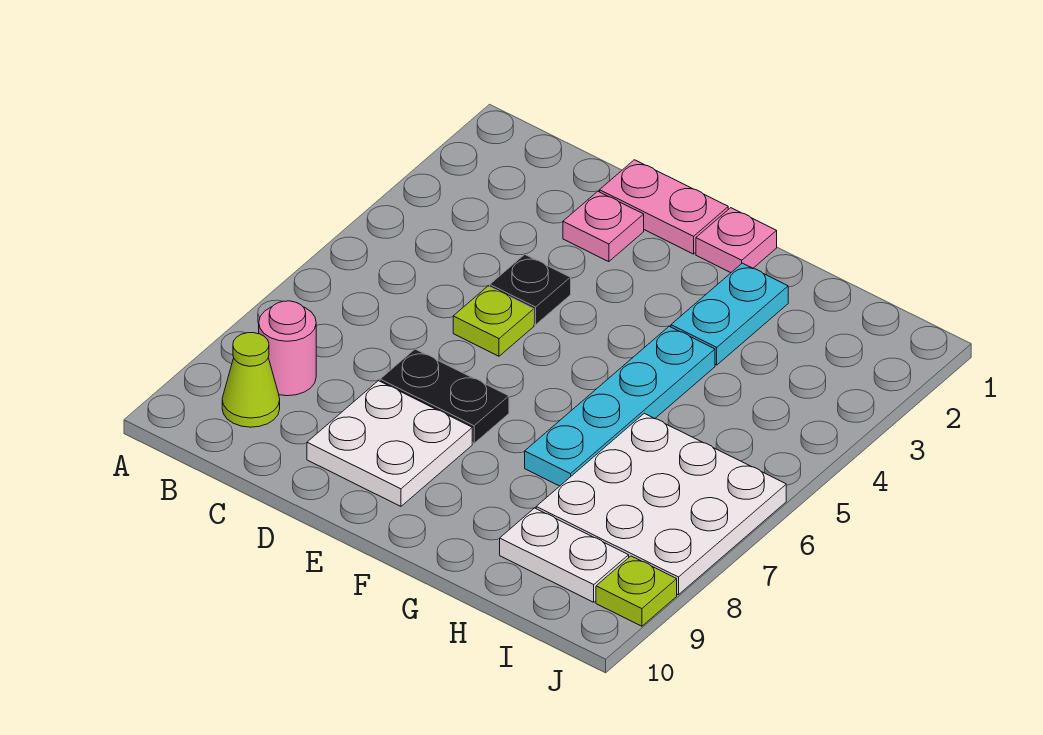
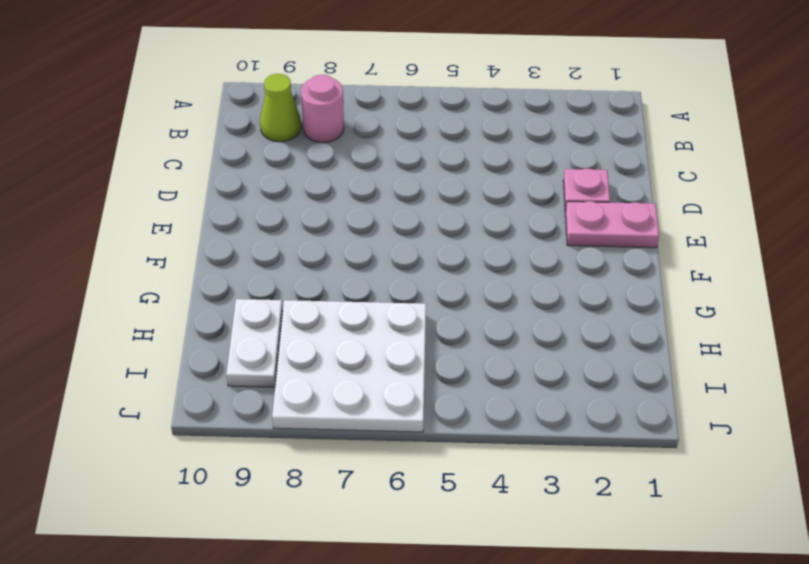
pink 1x2 plate [565,201,659,248] -> pink 1x2 plate turned to [600,160,728,254]
none -> black 1x1 plate [490,254,571,325]
none -> lime 1x1 plate [453,286,534,356]
none -> black 1x2 plate [380,349,509,443]

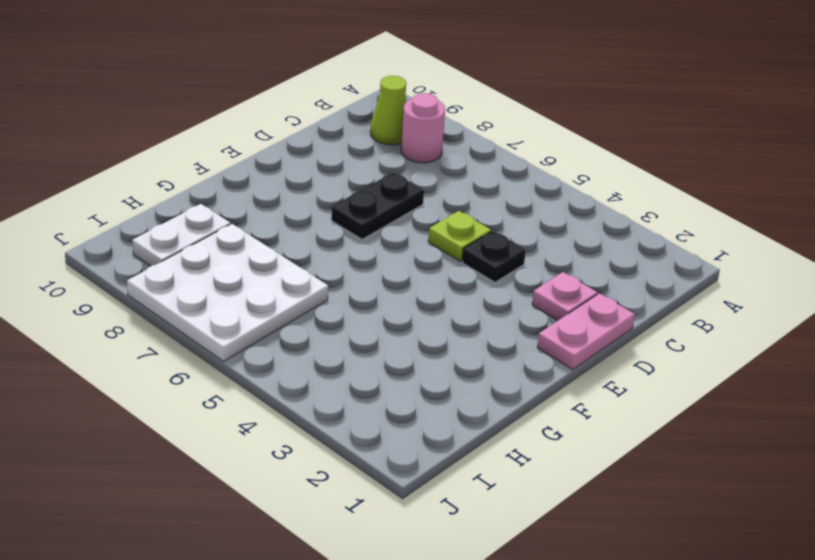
none -> white 2x2 plate [307,381,472,506]
none -> pink 1x1 plate [696,208,777,273]
none -> cyan 1x2 plate [671,263,788,365]

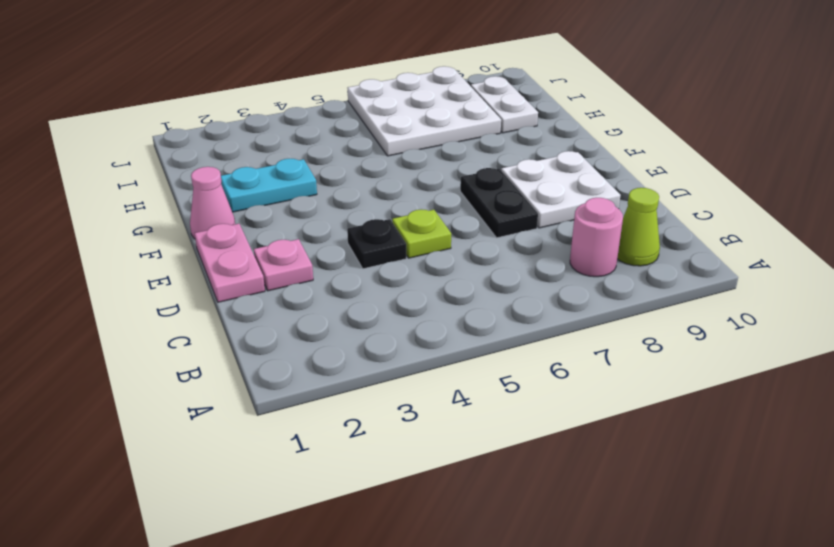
pink 1x1 cone [190,167,235,238] -> pink 1x1 plate [696,208,777,273]
none -> cyan 1x4 plate [525,326,715,486]
none -> lime 1x1 plate [596,556,677,626]

